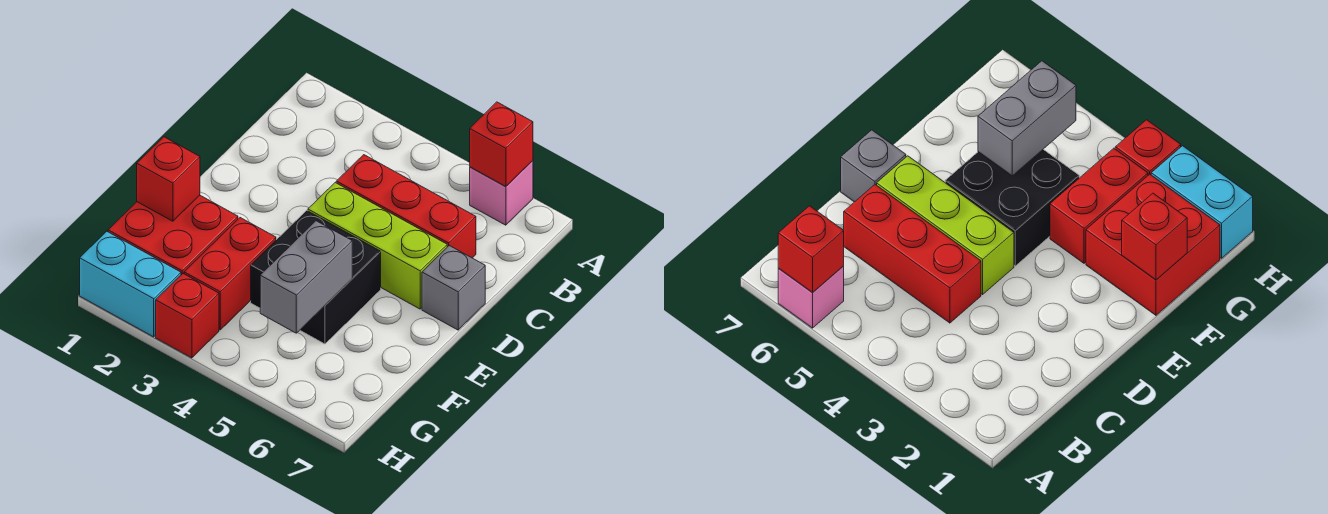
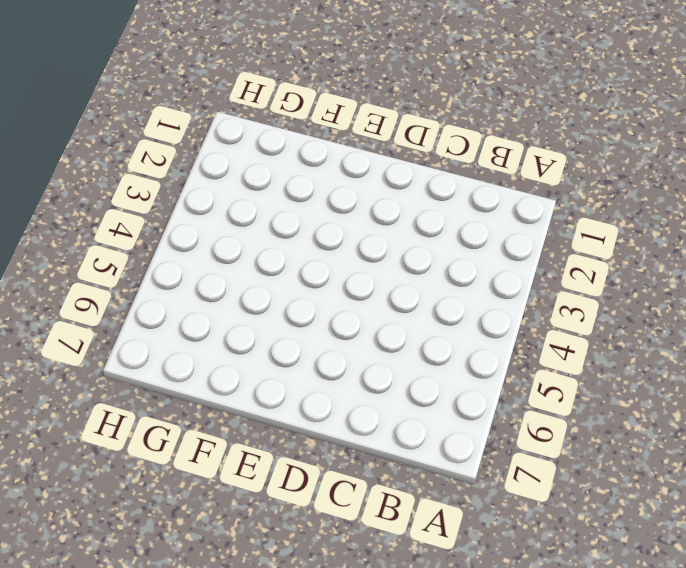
none -> pink 1x1 brick [470,161,533,225]
none -> red 1x3 brick [336,155,476,258]
none -> lime 1x3 brick [308,183,447,309]

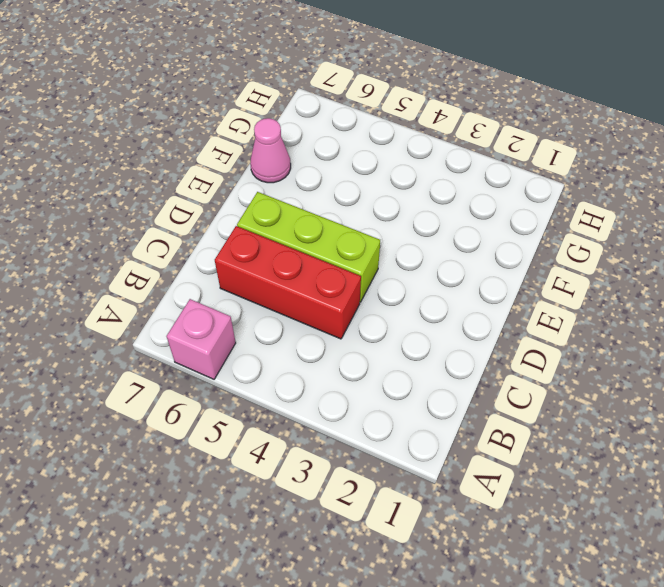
pink 1x1 cone [250,118,291,183] -> none
none -> grey 1x1 brick [422,246,485,330]
none -> black 2x2 brick [251,210,381,344]
none -> red 2x2 brick [108,196,238,275]

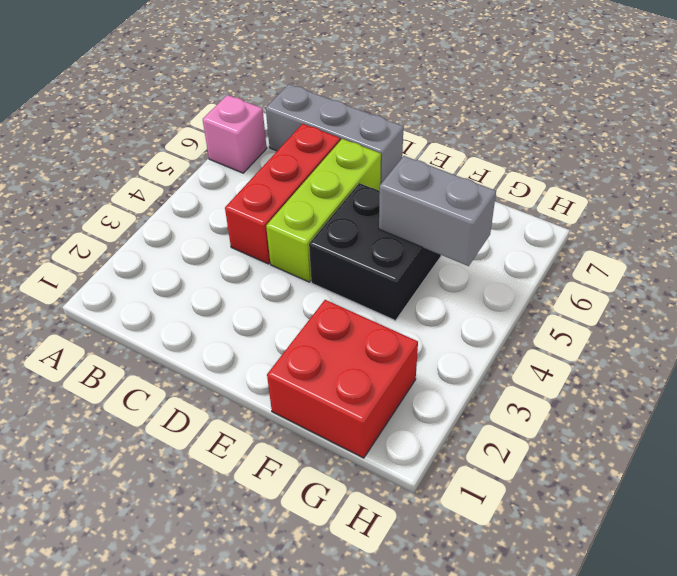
grey 1x3 brick [266,84,403,185] -> grey 1x1 brick [422,246,485,330]
none -> red 1x2 brick [184,218,276,330]
none -> cyan 1x2 brick [80,232,181,337]
none -> red 1x1 brick [156,274,219,358]

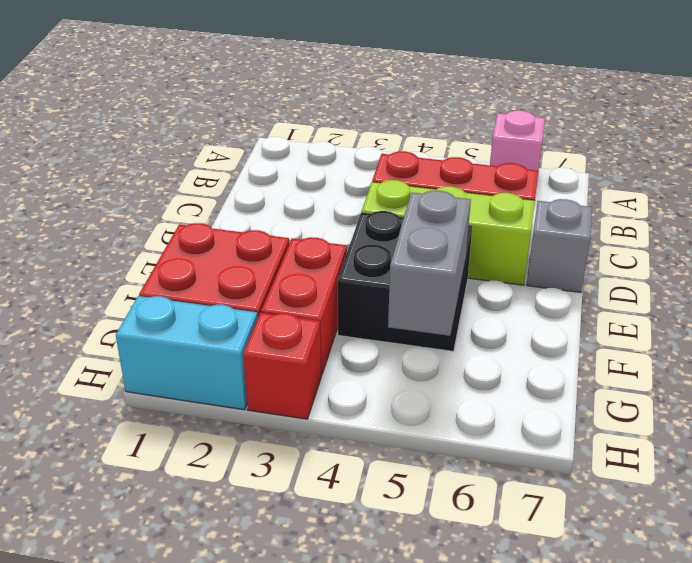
none -> red 1x1 brick [470,102,533,187]
none -> red 1x1 brick [137,137,200,221]

